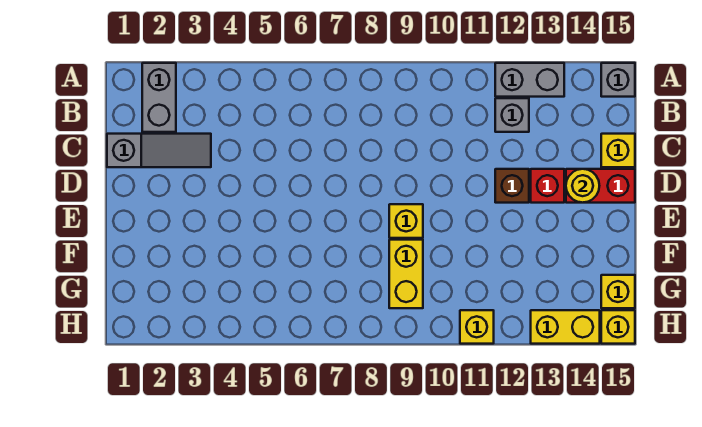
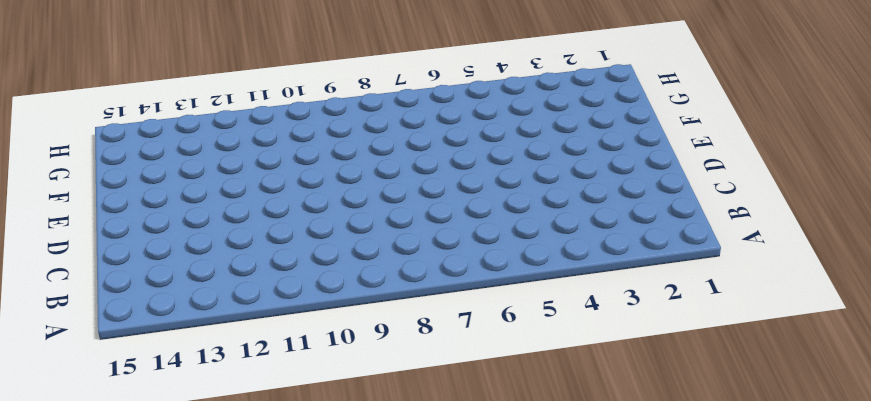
none -> grey 1x2 brick [142,63,176,132]
none -> grey 1x2 brick [495,63,564,97]
none -> grey 1x1 brick [601,63,635,97]

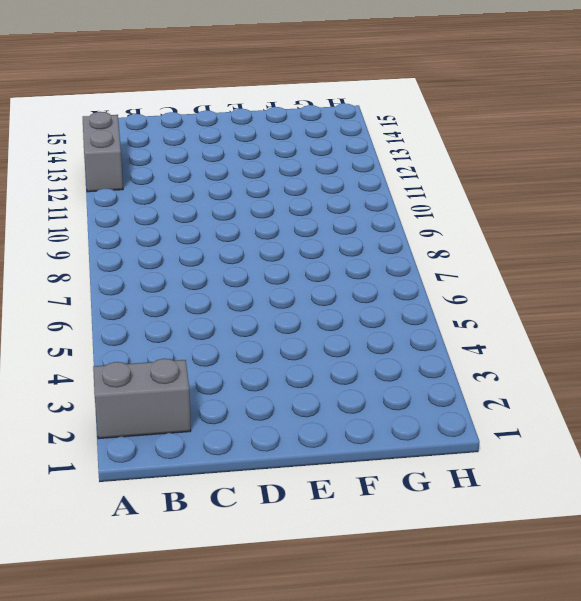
none -> grey 1x1 brick [601,63,635,97]
none -> grey 1x1 brick [495,98,529,132]
none -> grey 1x3 slope [107,134,211,167]

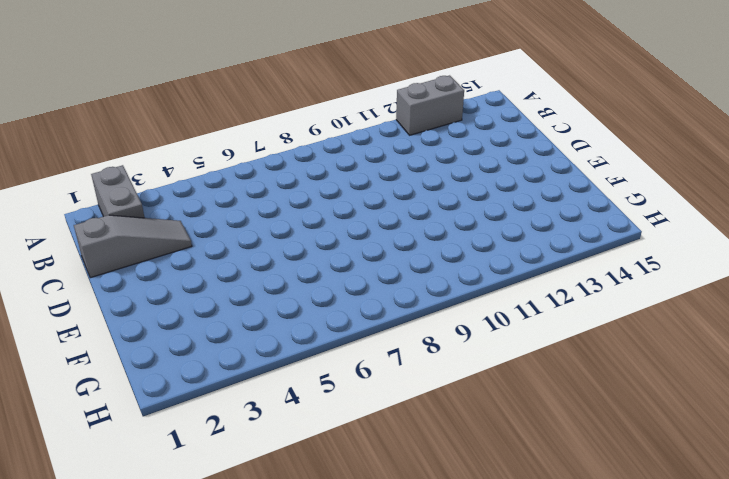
none -> grey 1x1 brick [601,63,635,97]
none -> grey 1x1 brick [495,98,529,132]
none -> yellow 1x1 brick [601,134,635,167]

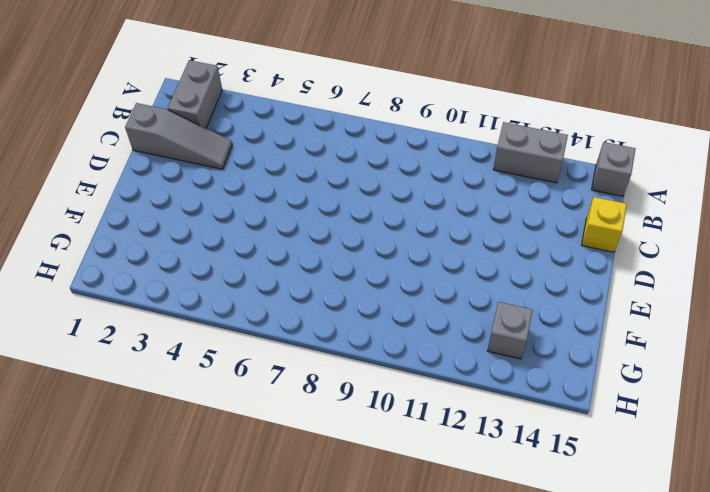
grey 1x1 brick [487,302,533,359] -> grey 1x1 brick moved to [495,98,529,132]
none -> brown 1x1 brick [495,169,529,203]
none -> red 1x1 brick [531,169,564,203]
none -> red 1x2 brick [566,169,635,203]

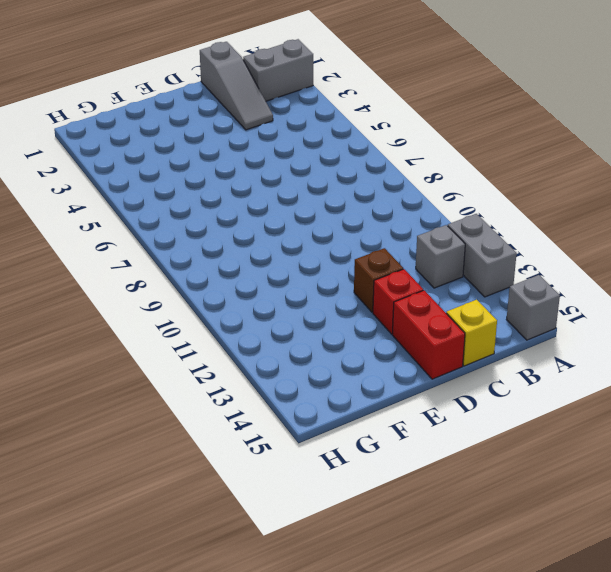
none -> yellow 1x1 brick [389,204,423,238]
none -> yellow 1x2 brick [389,240,423,308]
none -> yellow 1x1 brick [601,275,635,308]

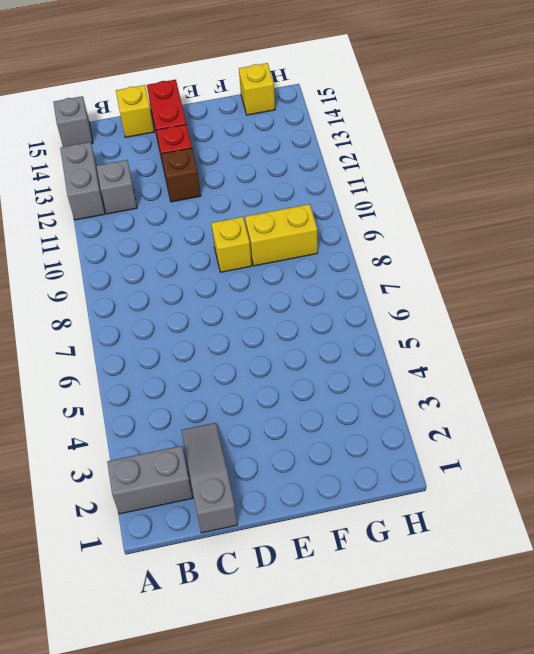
none -> yellow 1x1 brick [460,310,494,344]
none -> yellow 1x2 brick [531,310,600,344]
none -> yellow 1x1 brick [601,310,635,344]

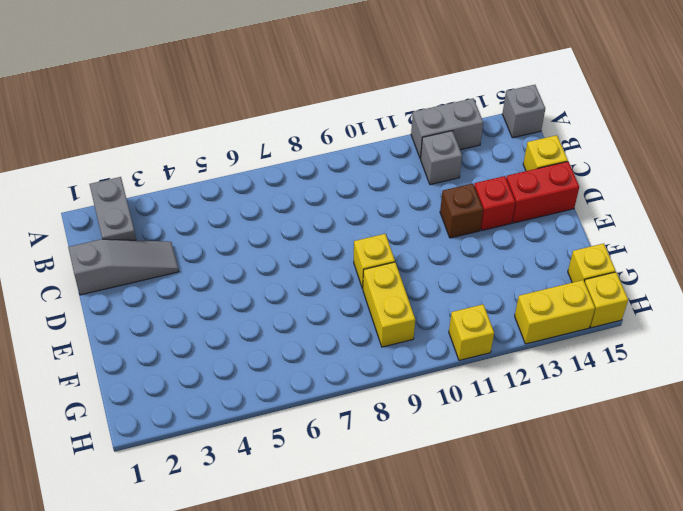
none -> yellow 1x1 round brick [566,169,599,203]

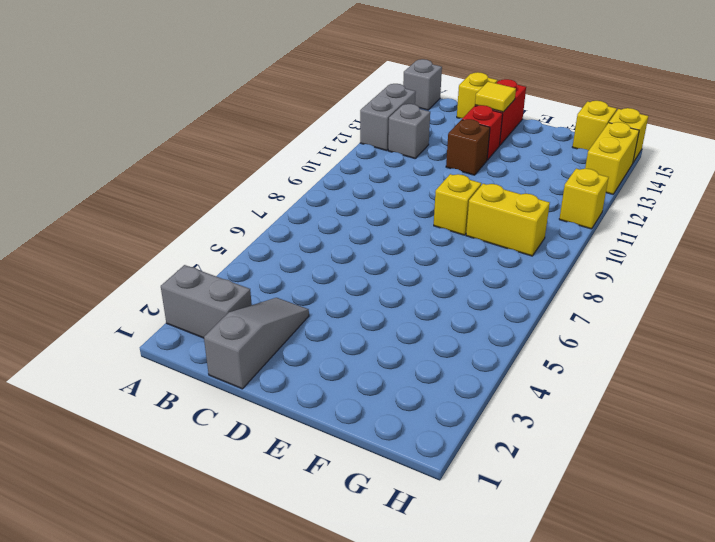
yellow 1x1 tile [475,82,516,112] -> yellow 1x1 round brick [566,169,599,203]

